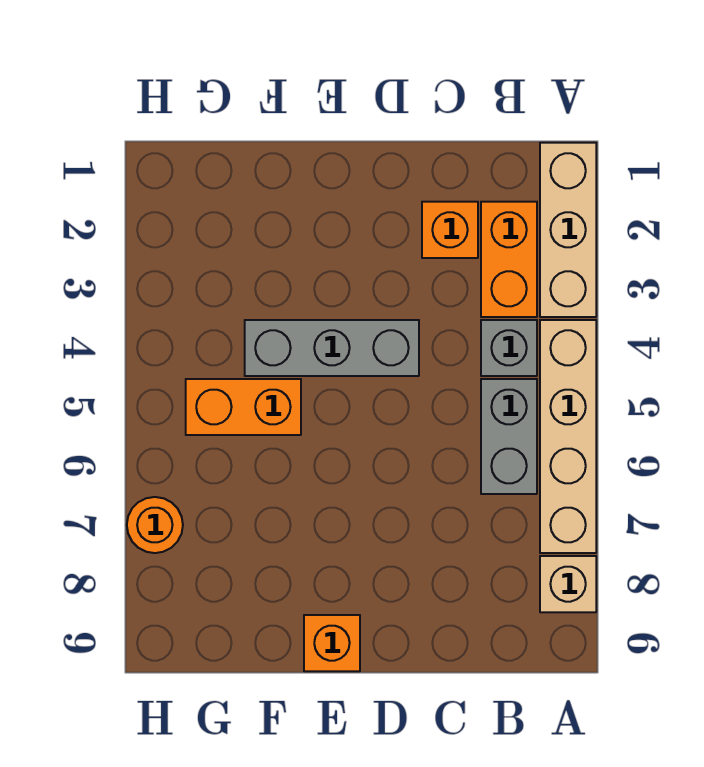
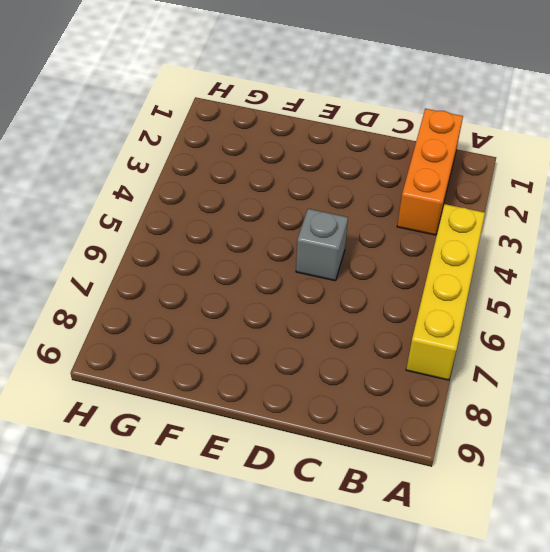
yellow 1x4 brick [406,204,485,380] -> tan 1x4 brick [540,320,596,553]
orange 1x3 brick [397,109,463,235] -> orange 1x2 brick [481,202,537,317]
grey 1x1 brick [296,209,348,281] -> grey 1x1 brick moved to [481,320,537,376]
none -> tan 1x3 brick [540,143,596,317]
none -> tan 1x1 brick [540,556,596,612]

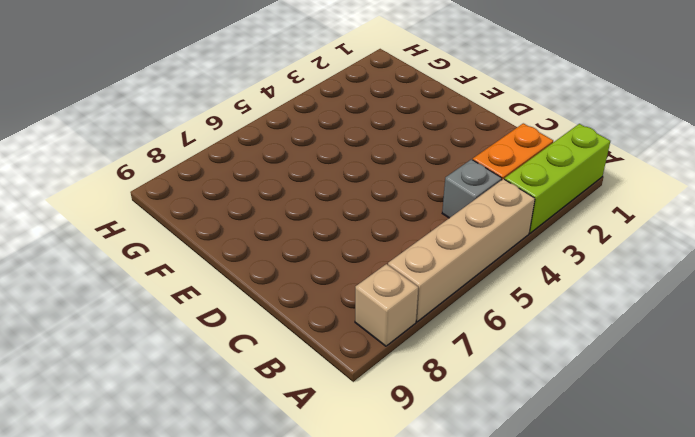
lime 1x3 brick [505,124,610,233] -> tan 1x3 brick [540,143,596,317]
none -> grey 1x2 brick [481,379,537,494]
none -> orange 1x1 brick [422,202,478,258]

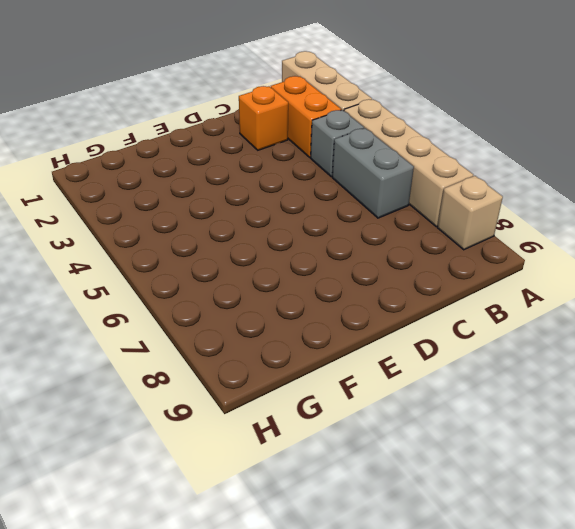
none -> grey 1x3 brick [245,320,419,376]
none -> orange 1x1 brick [304,615,360,671]

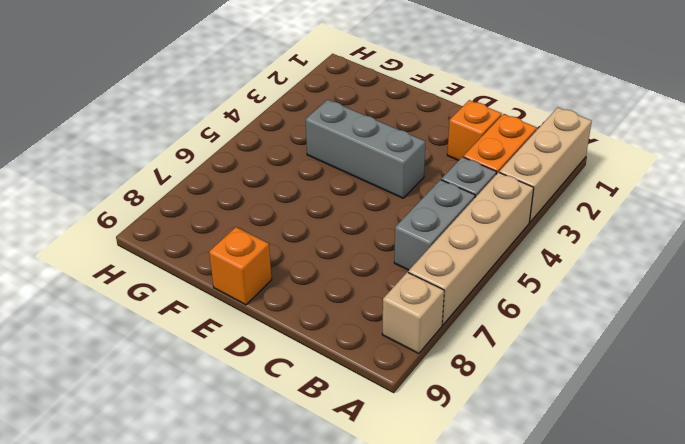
none -> orange 1x2 brick [186,379,301,435]
none -> orange 1x1 round brick [127,497,183,553]

